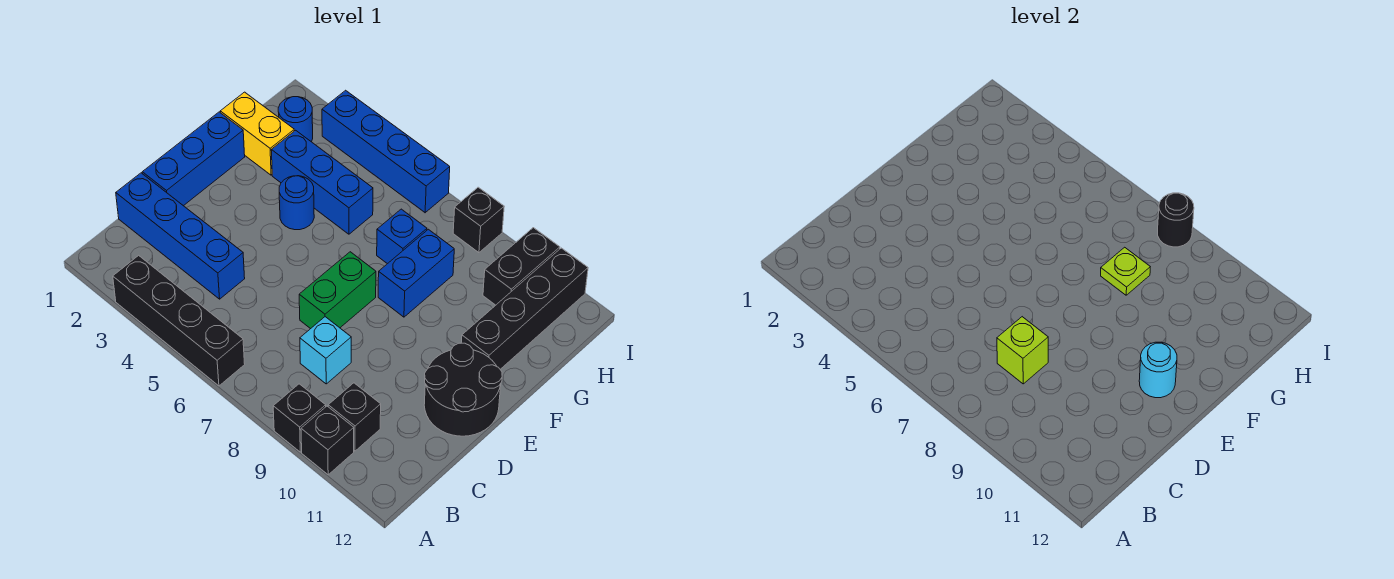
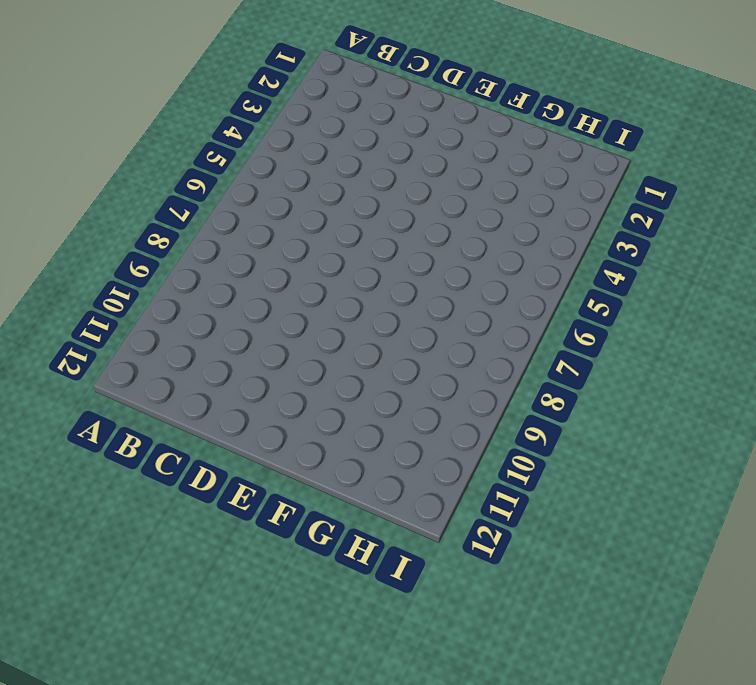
none -> black 1x4 brick [113,255,245,386]
none -> black 1x1 brick [273,384,326,452]
none -> black 1x1 brick [301,406,354,475]

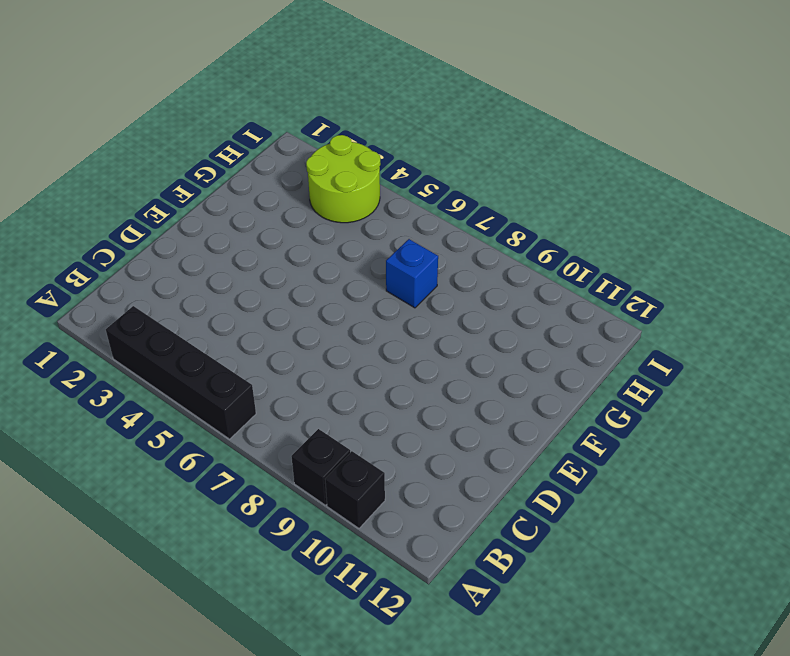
lime 2x2 round brick [306,135,381,223] -> blue 1x4 brick [322,90,450,213]
none -> black 1x1 brick [328,383,381,451]
none -> blue 1x4 brick [116,173,245,299]
none -> cyan 1x1 brick [300,317,351,384]

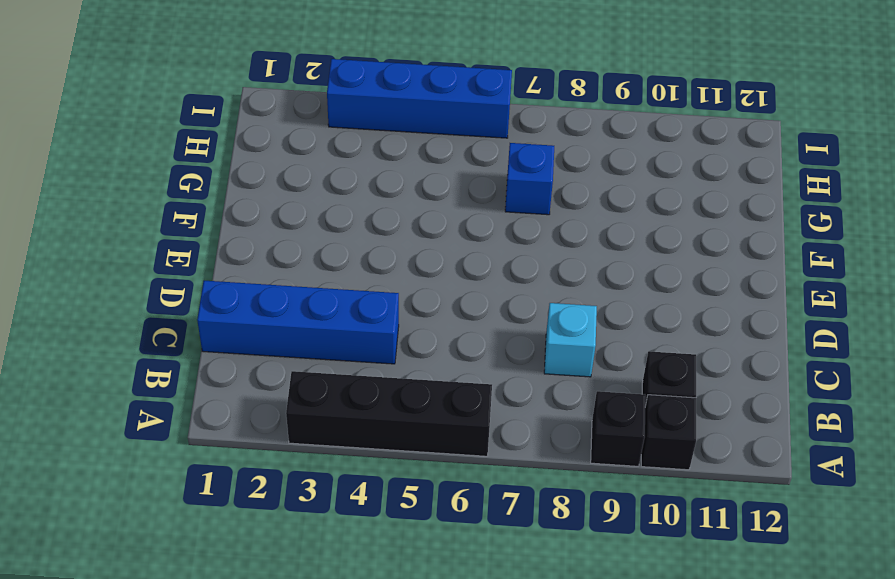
none -> blue 1x3 brick [142,112,245,206]
none -> green 1x2 brick [299,252,376,329]
none -> black 2x2 round brick [424,343,502,436]

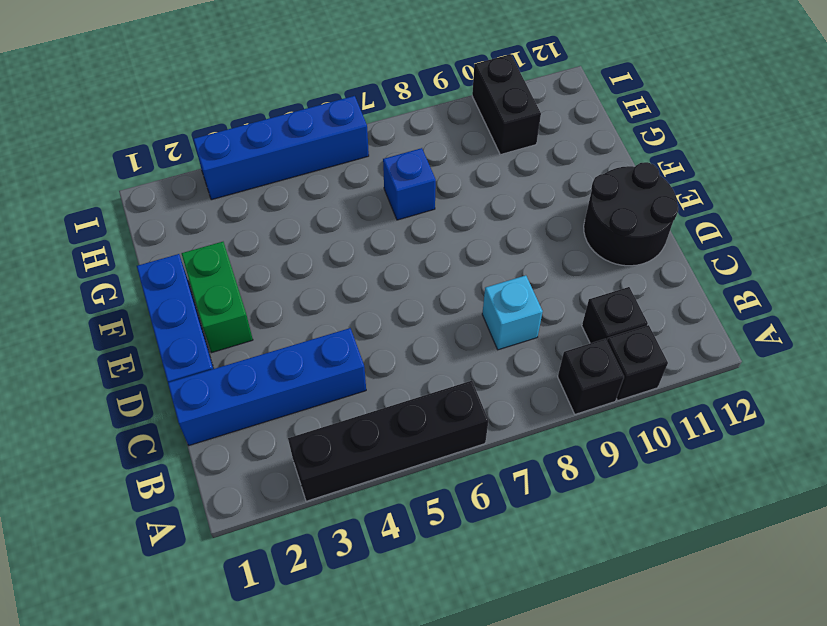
green 1x2 brick [182,242,253,353] -> green 1x2 brick moved to [299,252,376,329]
none -> blue 1x1 round brick [279,176,314,230]
none -> blue 1x2 brick [378,229,454,317]
none -> black 1x4 brick [461,248,588,369]

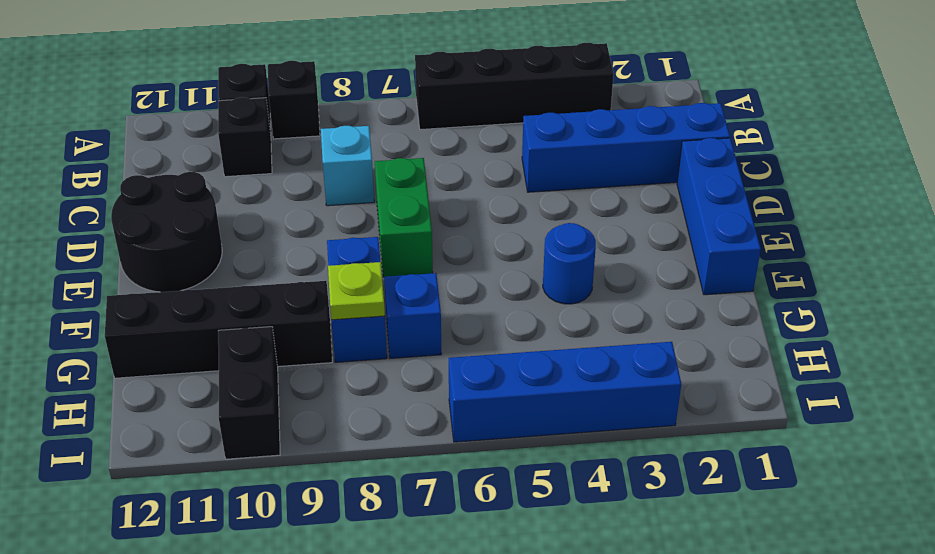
black 1x4 brick [105,281,332,378] -> black 1x4 brick turned to [461,248,588,369]
none -> yellow 1x2 brick [220,92,294,175]
none -> blue 1x3 brick [271,130,373,234]
none -> blue 1x1 round brick [278,97,313,142]

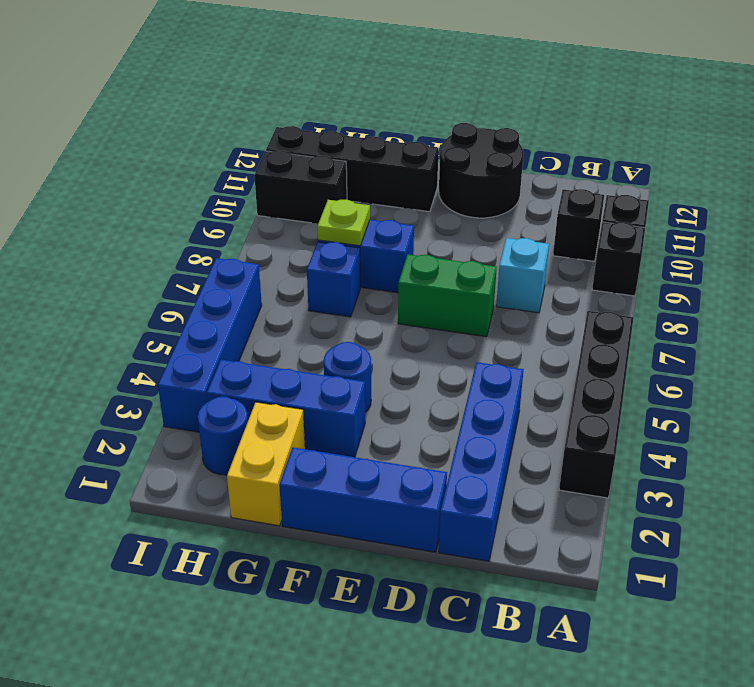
blue 1x3 brick [207,360,365,457] -> blue 1x3 brick turned to [271,130,373,234]
none -> black 1x1 brick [453,187,504,253]
none -> lime 1x1 brick [997,317,1048,384]
none -> cyan 1x1 round brick [1139,342,1177,398]

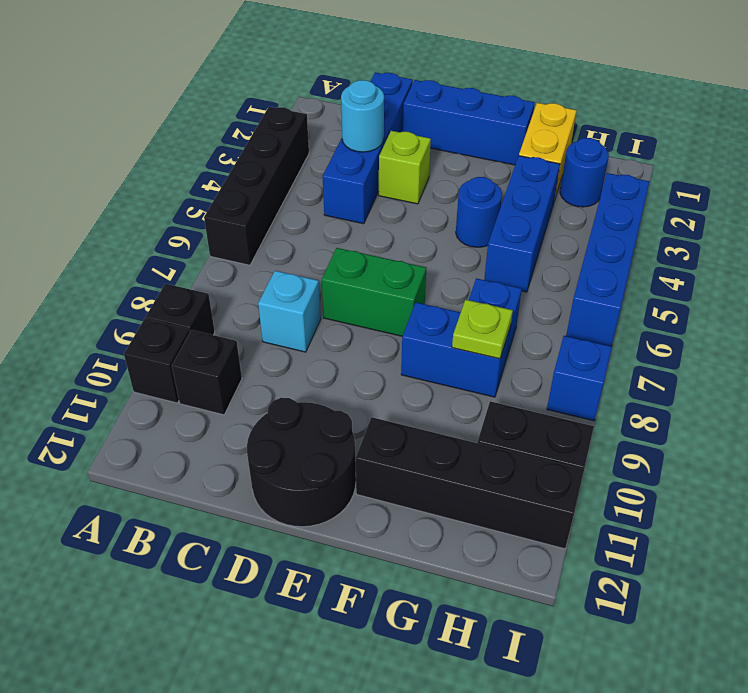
cyan 1x1 round brick [341,80,384,152] -> cyan 1x1 round brick moved to [1139,342,1177,398]
lime 1x1 brick [379,131,431,204] -> lime 1x1 brick moved to [997,317,1048,384]
blue 1x1 brick [547,336,612,421] -> black 1x1 brick [453,187,504,253]
none -> black 1x1 round brick [1158,193,1194,247]

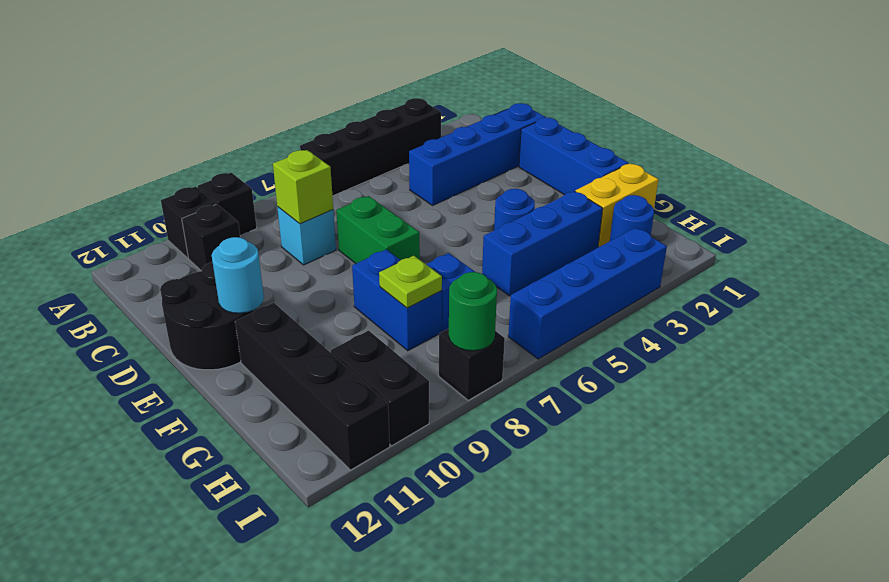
green 1x1 round brick [449,272,497,351] -> black 1x1 round brick [1158,193,1194,247]

